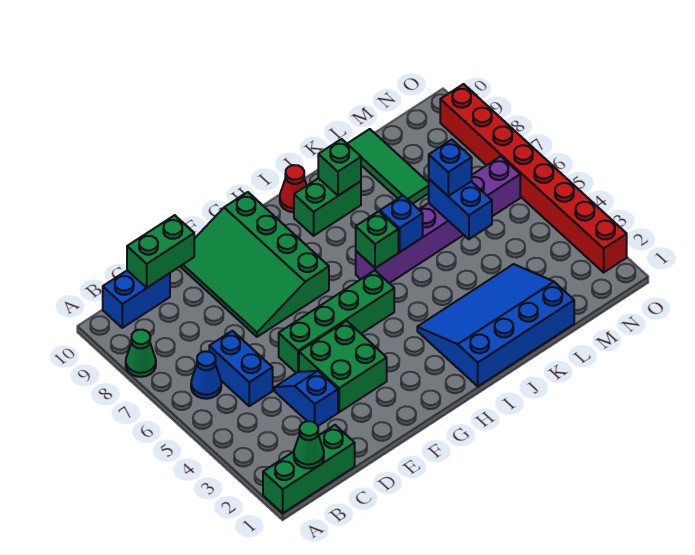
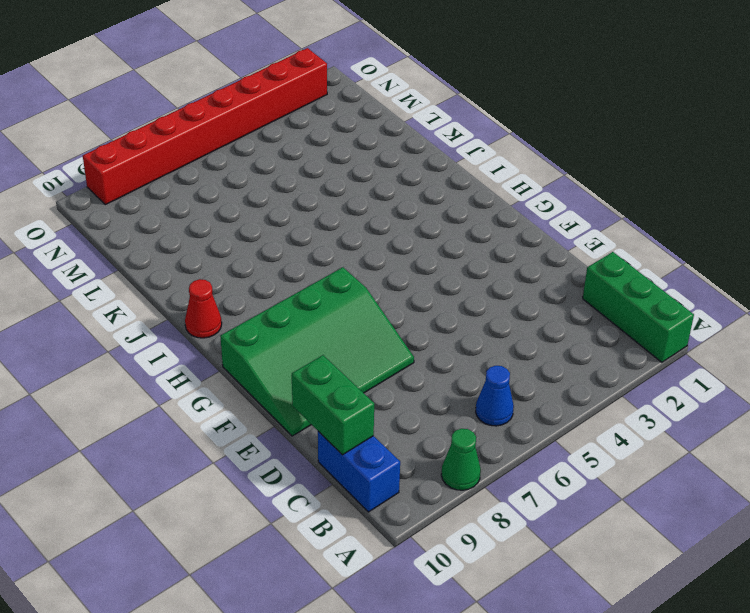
none -> blue 1x2 brick [209,331,273,406]
none -> blue 1x2 slope [275,371,338,426]
none -> green 2x2 brick [299,321,387,412]

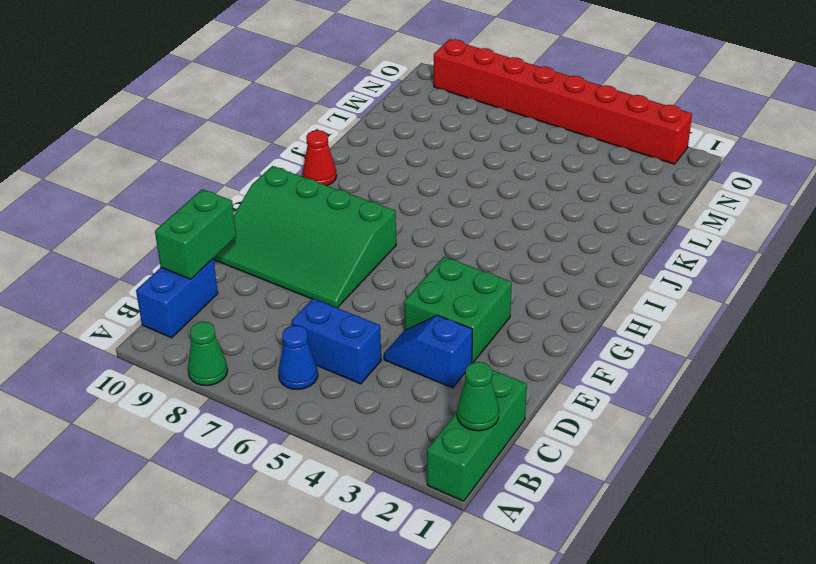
none -> green 1x4 brick [279,270,394,373]
none -> blue 3x4 slope [417,264,574,386]
none -> purple 1x6 brick [356,156,520,283]

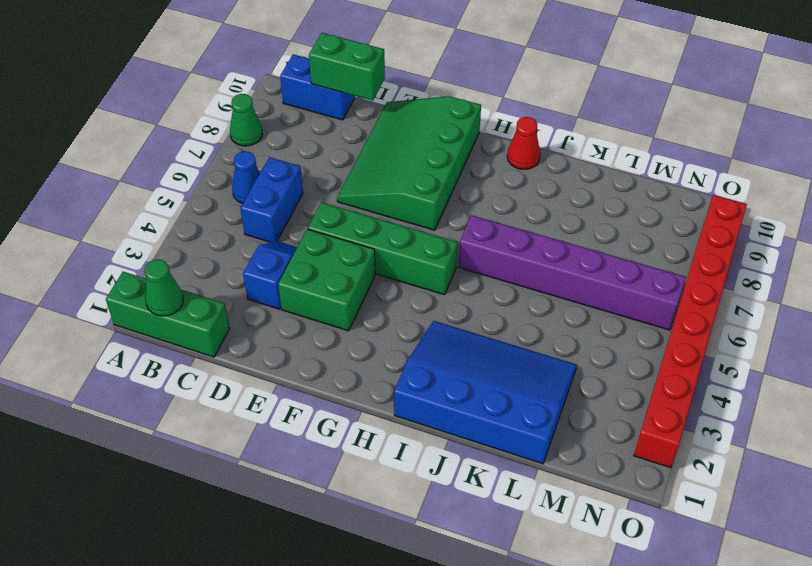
none -> green 1x2 brick [294,178,361,236]
none -> green 1x3 tile [347,129,429,204]
none -> green 1x1 brick [356,211,398,268]

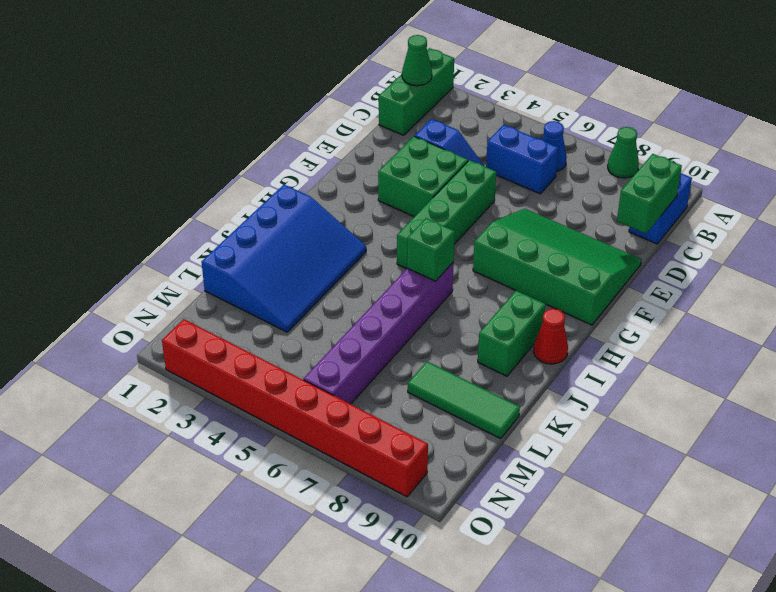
none -> blue 1x1 brick [380,196,423,252]
none -> green 1x1 brick [318,139,361,196]
none -> blue 1x2 brick [429,179,492,239]

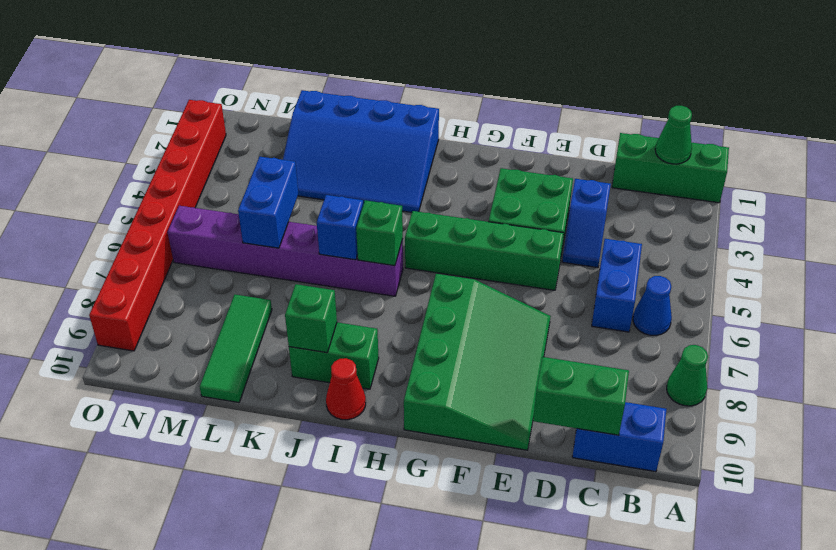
none -> blue 1x1 brick [429,140,472,196]

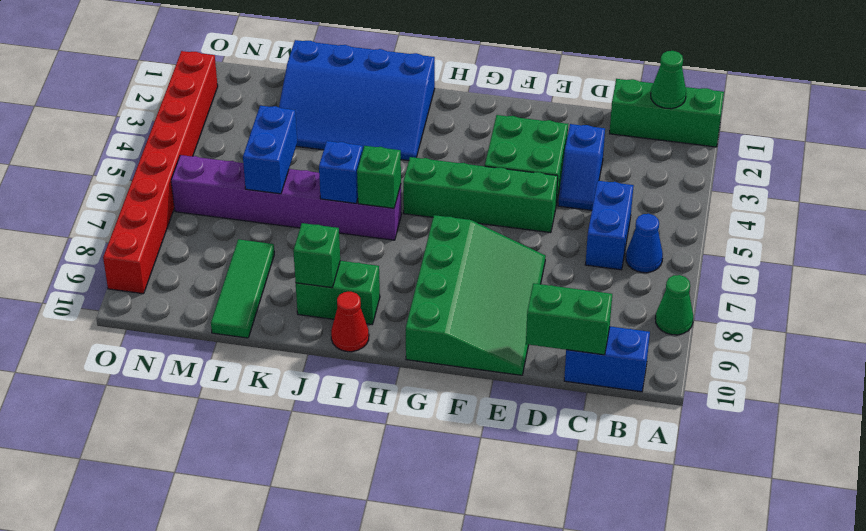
none -> blue 1x1 brick [429,140,472,196]

